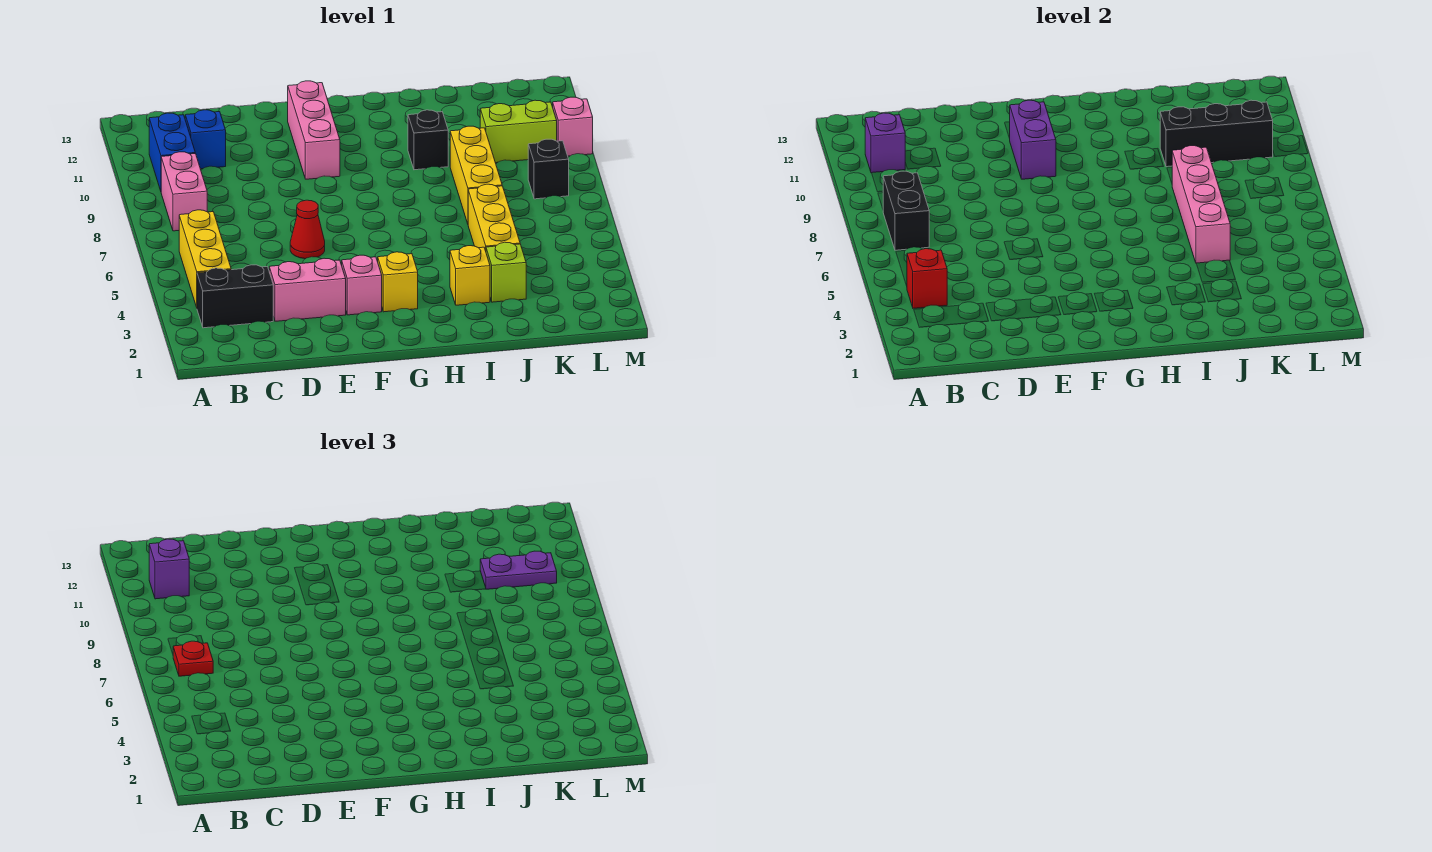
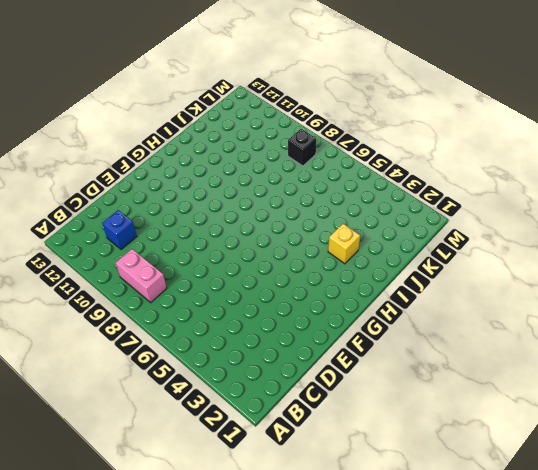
none -> black 1x2 brick [197,265,273,328]
none -> yellow 1x3 brick [179,210,231,307]
none -> blue 1x2 brick [149,113,195,191]

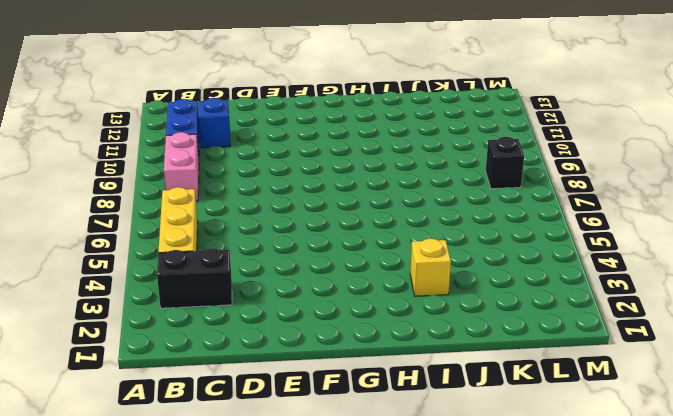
none -> pink 1x2 brick [269,258,346,321]
none -> red 1x1 cone [290,200,325,259]
none -> pink 1x1 brick [342,255,382,315]

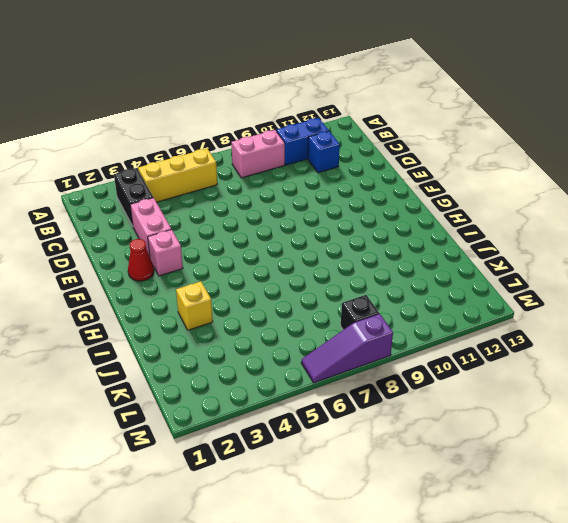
red 1x1 cone [128,239,154,281] -> red 1x1 cone moved to [290,200,325,259]
purple 1x3 slope [301,314,393,383] -> none
none -> pink 1x3 brick [288,81,340,179]
none -> yellow 1x1 brick [378,252,418,312]
none -> black 1x1 brick [408,110,448,170]

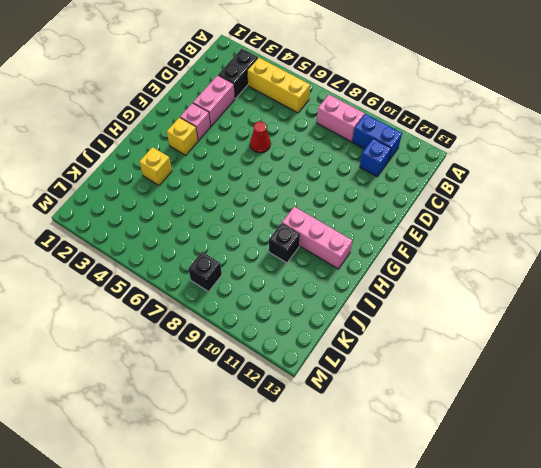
pink 1x3 brick [282,207,352,269] -> pink 1x3 brick moved to [288,81,340,179]
none -> lime 1x1 brick [486,242,526,302]
none -> yellow 1x3 brick [468,184,520,251]
none -> yellow 1x3 brick [450,126,502,224]

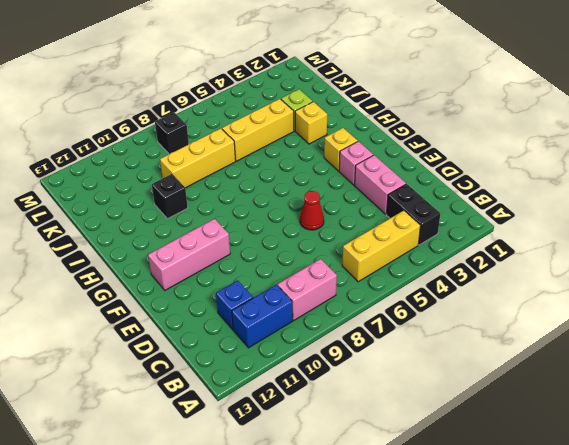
none -> lime 1x2 brick [480,100,557,163]
none -> pink 1x1 brick [553,97,593,156]
none -> red 1x1 brick [907,249,947,308]

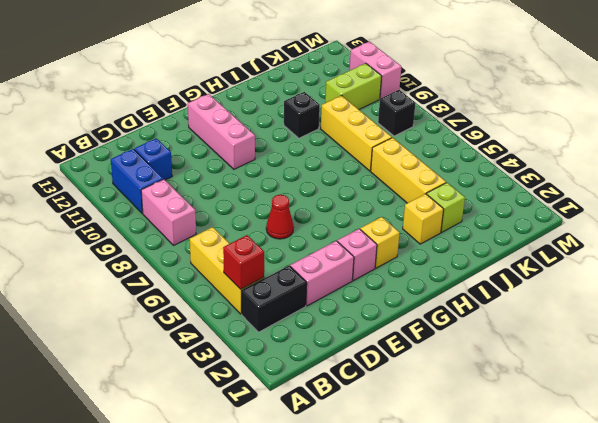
pink 1x2 brick [349,42,401,99] -> pink 1x1 brick [553,97,593,156]
none -> black 1x2 brick [883,171,929,250]
none -> purple 1x1 brick [865,113,905,173]
none -> purple 1x2 brick [1010,100,1056,179]

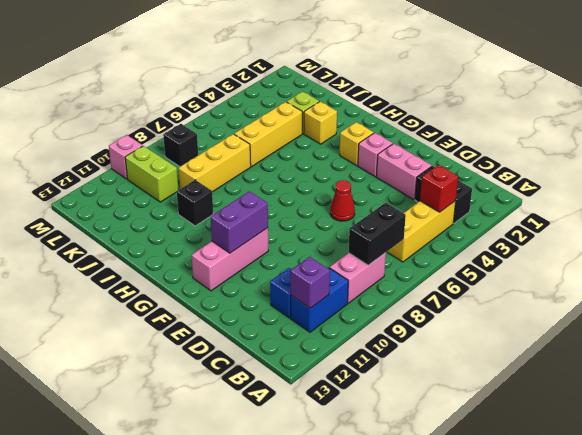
none -> pink 1x4 brick [1172,146,1230,263]
none -> black 1x3 brick [1160,100,1273,167]
none -> red 1x1 plate [173,641,213,676]

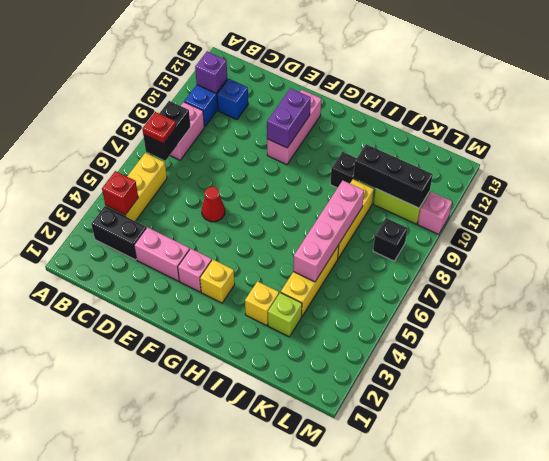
none -> purple 1x1 brick [149,539,189,599]
none -> purple 1x2 plate [480,551,557,589]

